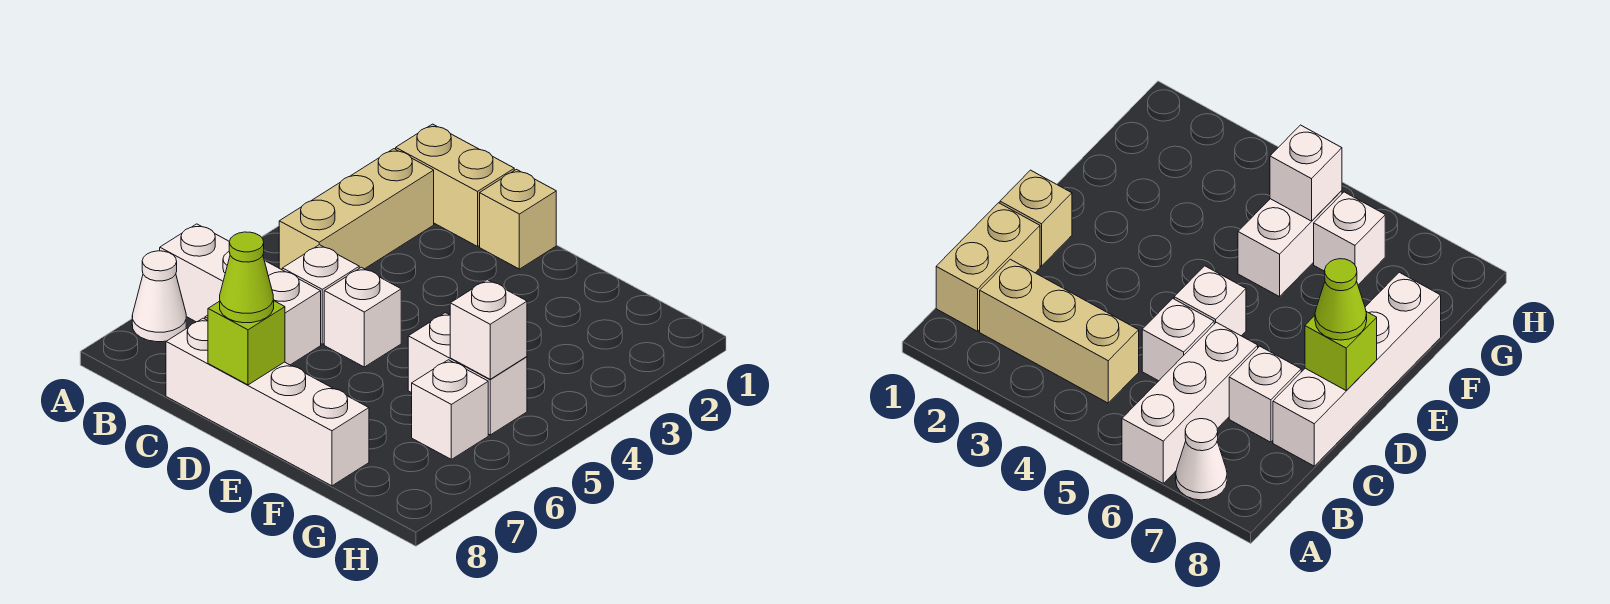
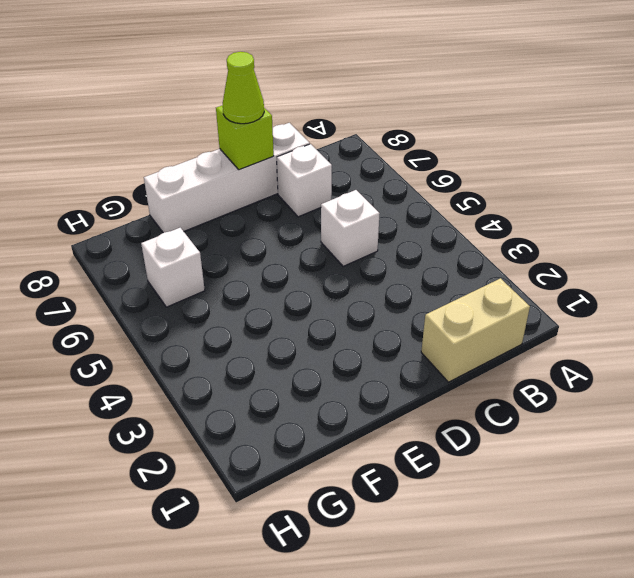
none -> white 1x3 brick [160,224,321,365]
none -> white 1x1 cone [132,251,186,342]
none -> tan 1x3 brick [279,149,434,270]

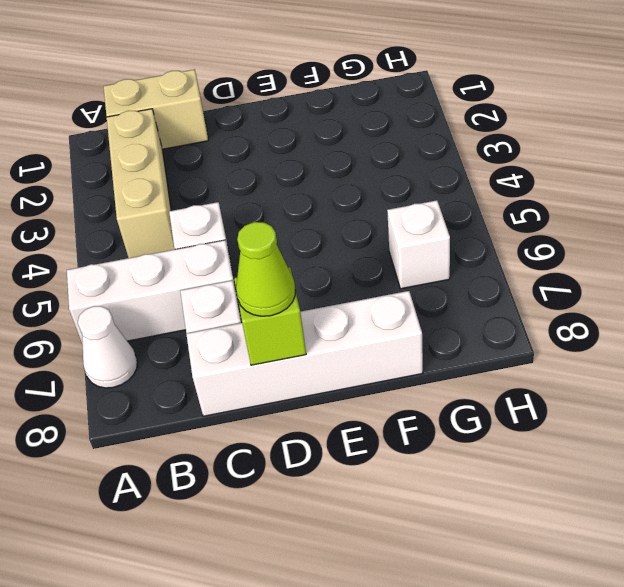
none -> tan 1x1 brick [480,170,556,269]
none -> white 1x1 brick [324,267,401,367]
none -> white 1x2 brick [408,313,527,435]

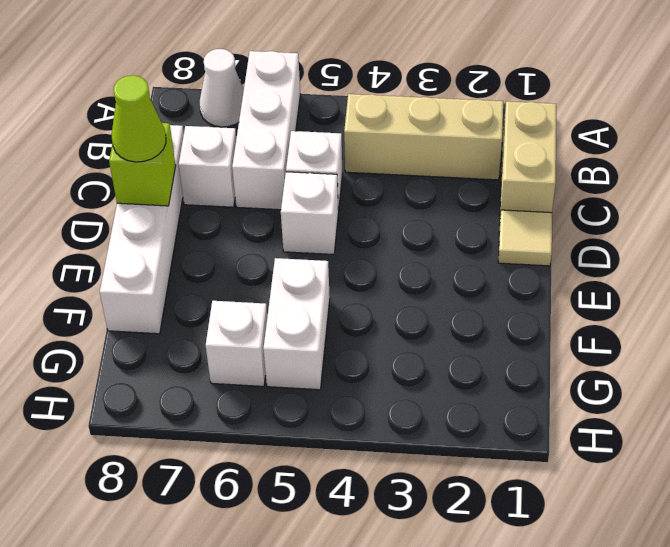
tan 1x1 tile [498,210,552,266] -> tan 1x1 brick [480,170,556,269]
none -> white 1x1 brick [450,280,527,379]

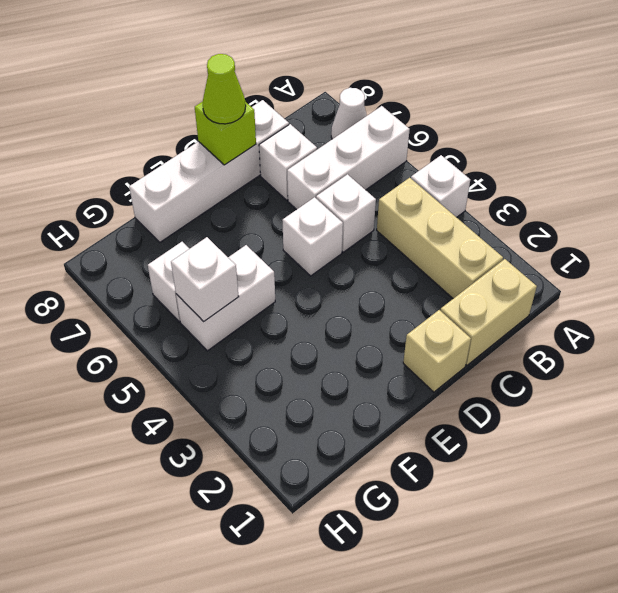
white 1x1 brick [411,155,470,217] -> none

